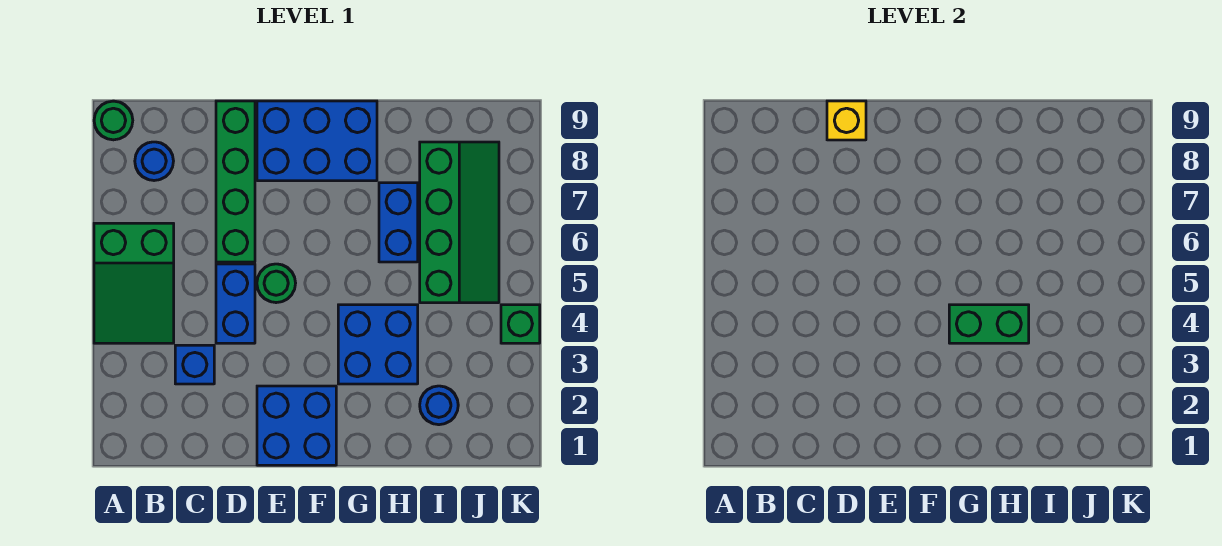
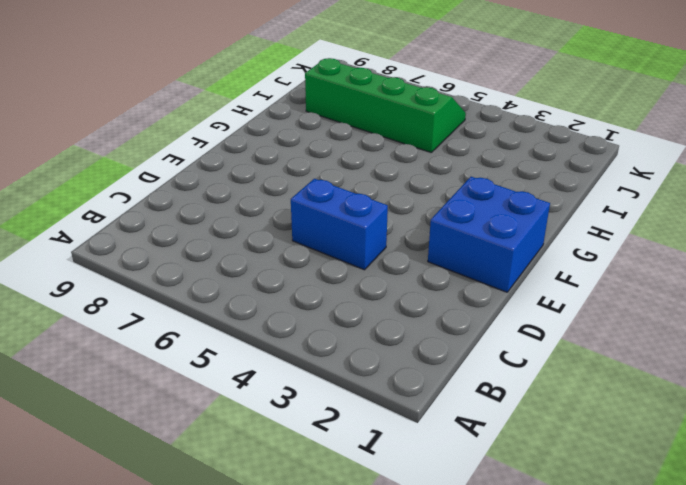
none -> green 2x3 slope [94,223,174,343]
none -> green 1x1 round brick [94,101,133,140]
none -> blue 1x1 round brick [135,142,173,181]

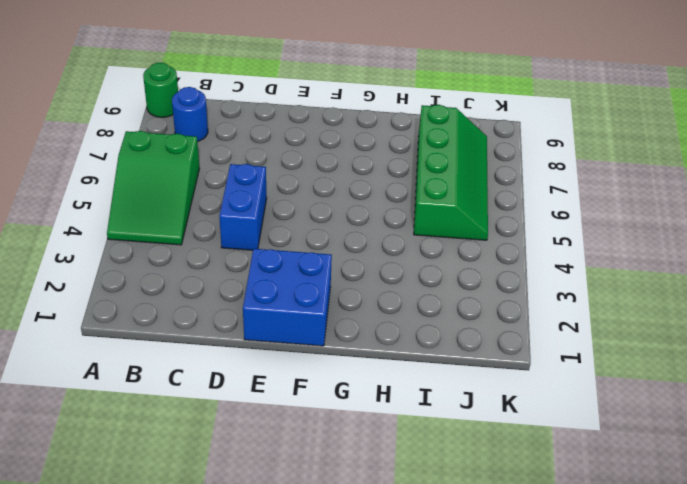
none -> blue 1x1 brick [175,345,214,384]
none -> green 1x4 brick [216,101,255,262]
none -> green 1x1 round brick [257,264,296,303]

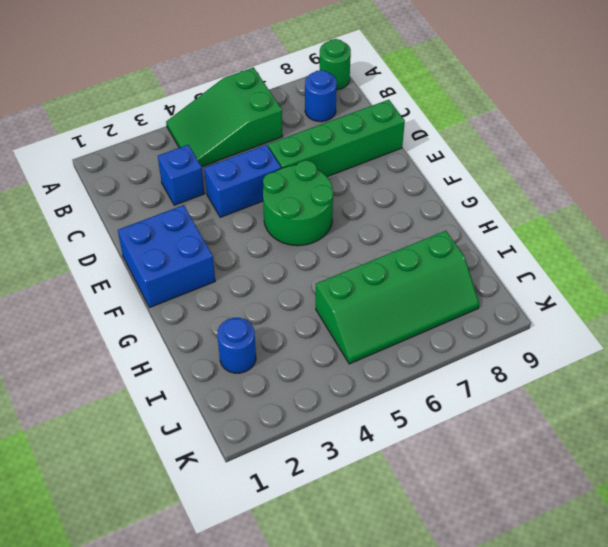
green 2x2 round brick [263,160,333,246] -> green 1x1 round brick [257,264,296,303]
none -> blue 2x3 brick [257,101,377,181]
none -> blue 2x2 brick [338,305,418,384]
none -> blue 1x2 brick [379,183,418,262]

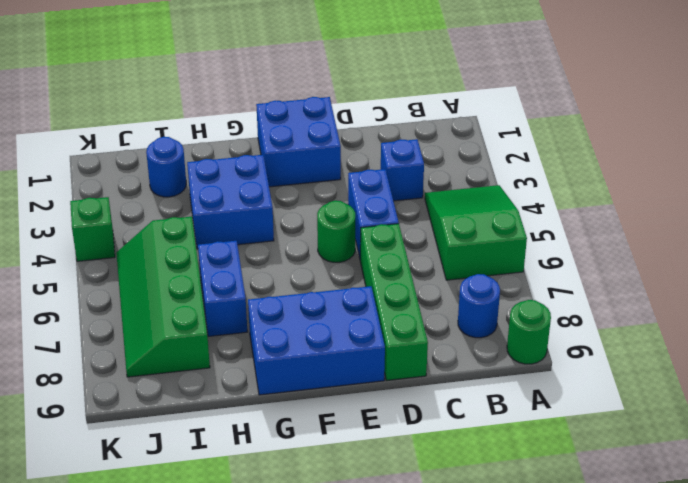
none -> yellow 1x1 brick [827,101,866,140]
none -> green 1x2 brick [949,305,1029,343]

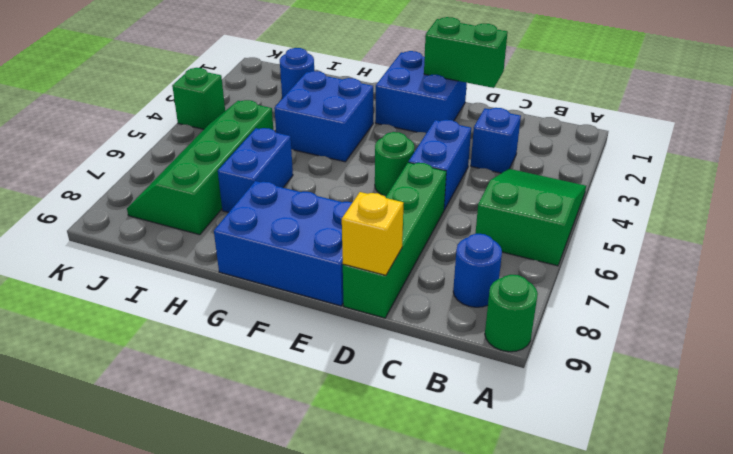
green 1x2 brick [424,17,508,88] -> green 1x2 brick moved to [949,305,1029,343]

